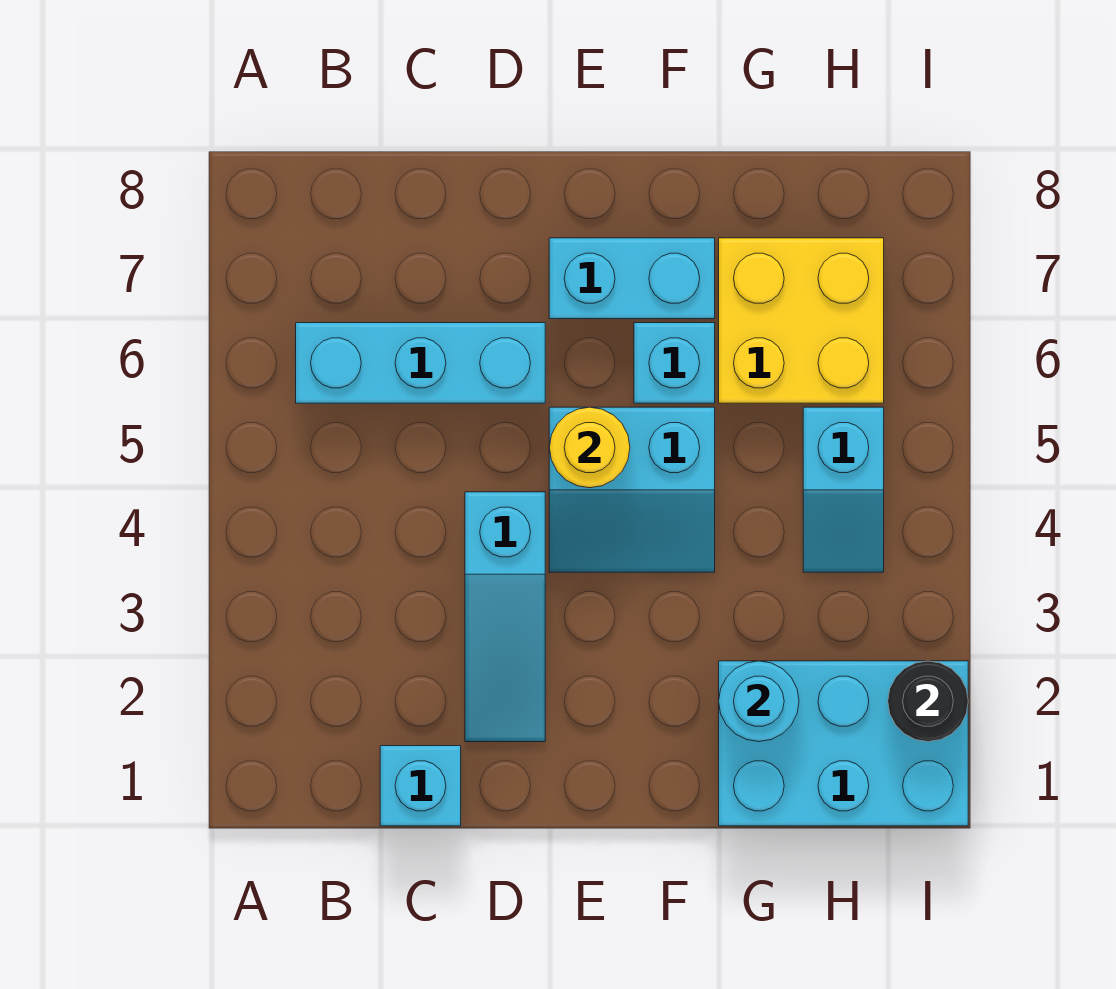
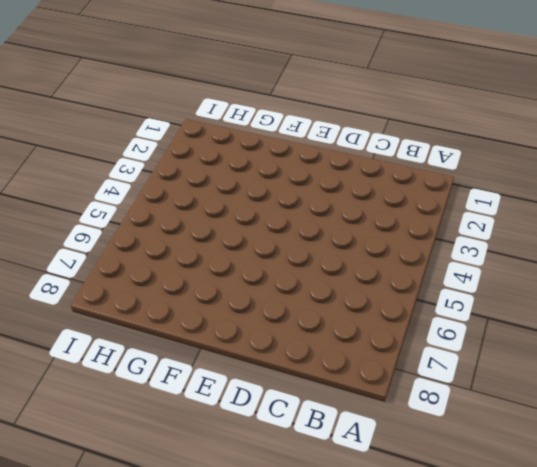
none -> cyan 1x3 brick [296,323,545,403]
none -> cyan 1x1 brick [380,746,461,826]
none -> cyan 1x3 slope [465,492,545,742]

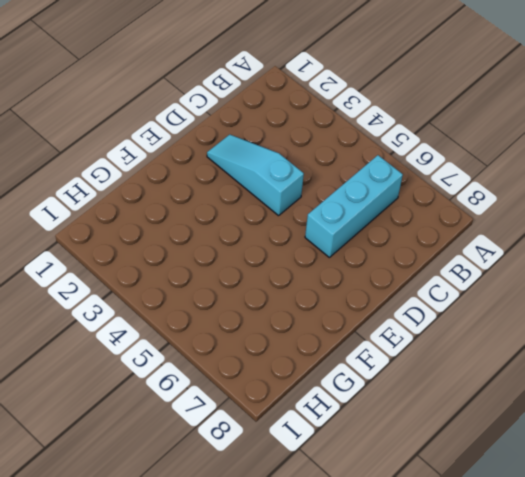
none -> cyan 1x1 brick [380,746,461,826]
none -> cyan 2x2 slope [549,407,715,572]
none -> cyan 1x2 brick [549,238,715,319]

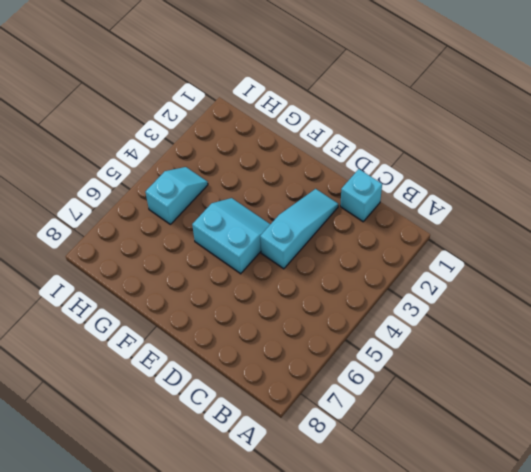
none -> cyan 1x3 brick [296,323,545,403]
none -> cyan 1x2 brick [549,238,715,319]
none -> cyan 1x1 brick [634,323,715,403]

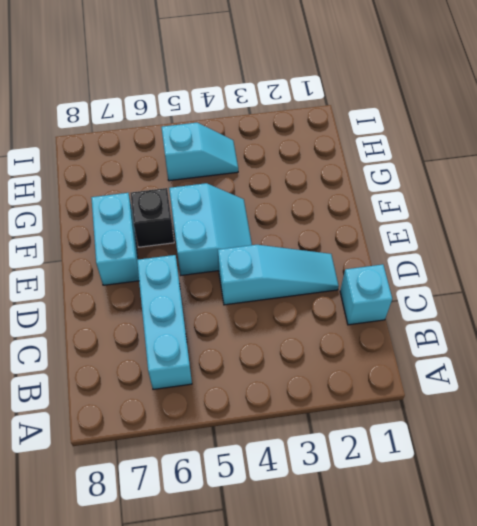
black 1x1 brick [130,188,174,247] -> cyan 1x1 brick [634,323,715,403]
none -> cyan 2x3 brick [719,661,968,826]
none -> yellow 2x2 brick [719,238,884,403]
none -> yellow 1x1 round brick [549,407,630,488]

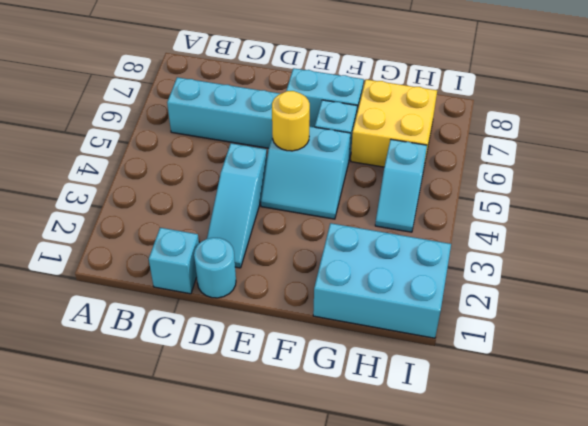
cyan 1x1 round brick [194,238,236,298] -> cyan 1x1 round brick moved to [719,661,799,742]
none -> black 1x1 round brick [888,661,968,742]

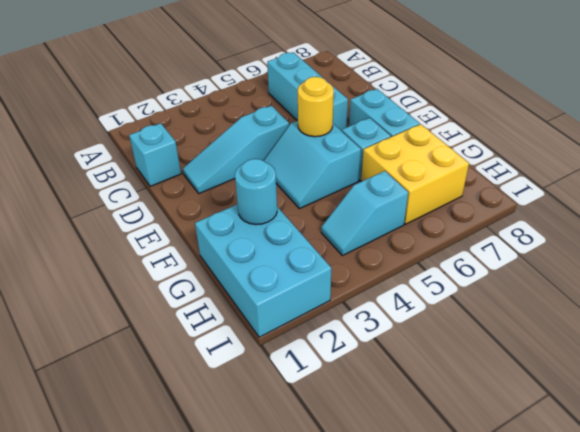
none -> black 1x1 round brick [888,661,968,742]

